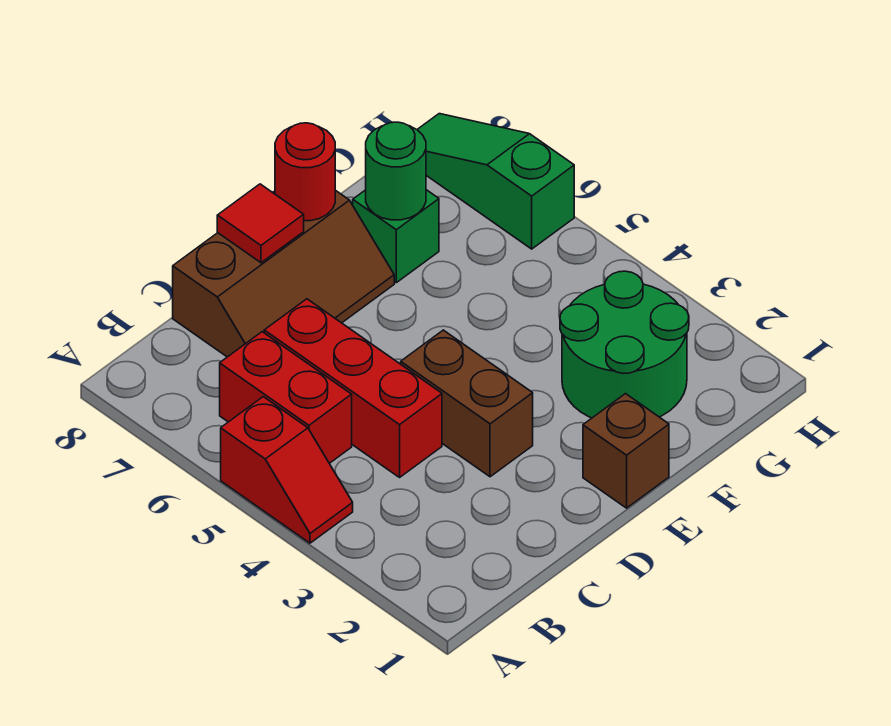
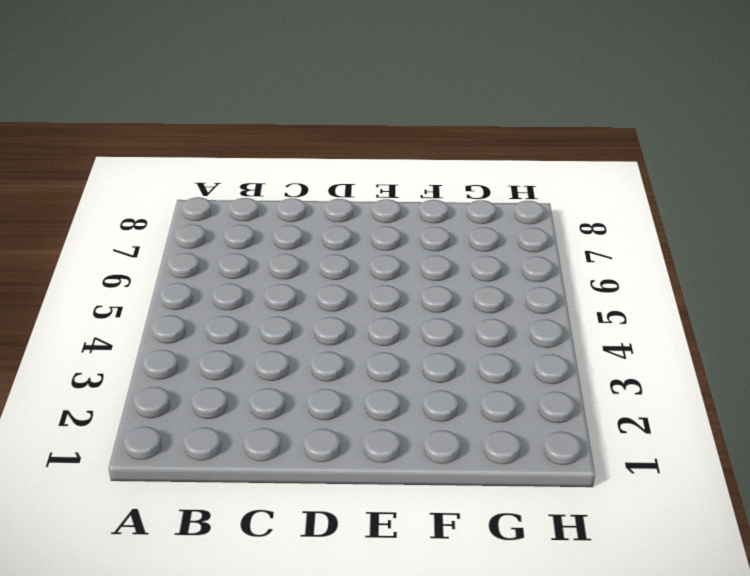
none -> red 1x2 slope [221,397,353,543]
none -> red 1x2 brick [220,332,352,463]
none -> red 1x3 brick [264,299,442,477]

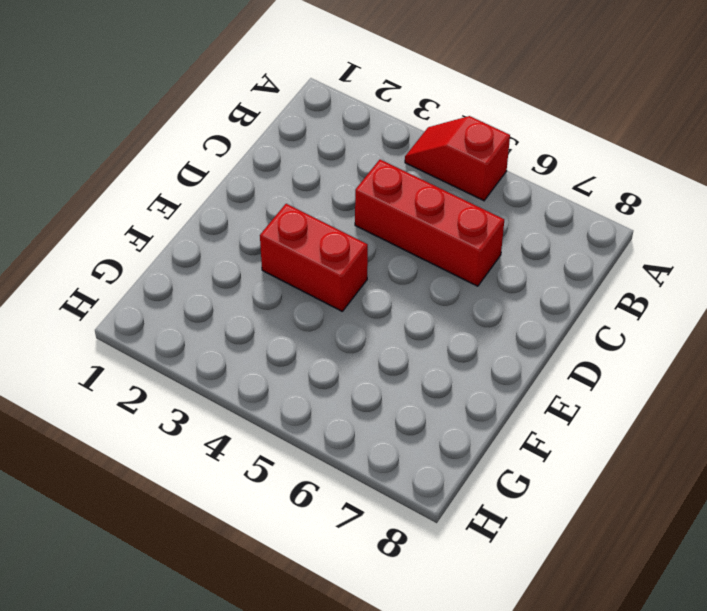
red 1x2 brick [260,204,368,311] -> red 1x2 brick moved to [220,332,352,463]
none -> brown 2x3 slope [173,190,394,357]
none -> brown 1x2 brick [401,330,533,477]
none -> brown 1x1 brick [583,394,669,508]

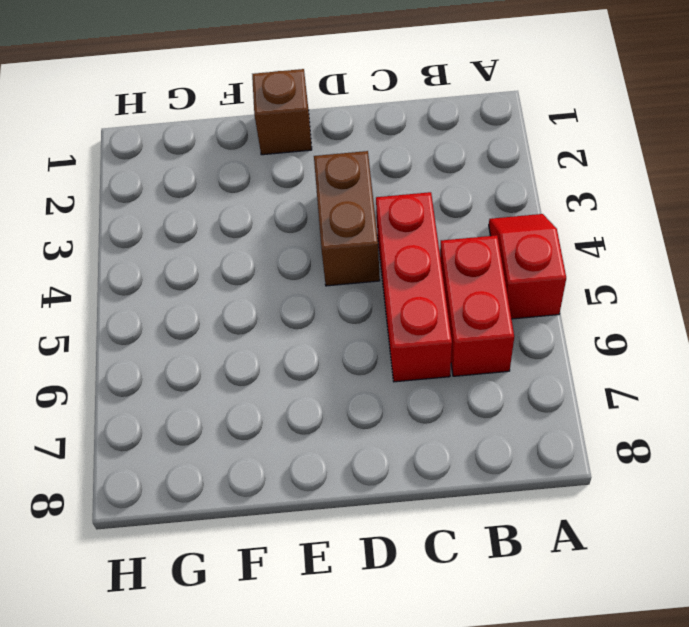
none -> brown 2x3 slope [173,190,394,357]
none -> green 2x2 round brick [560,271,689,418]
none -> green 1x1 brick [353,190,439,283]

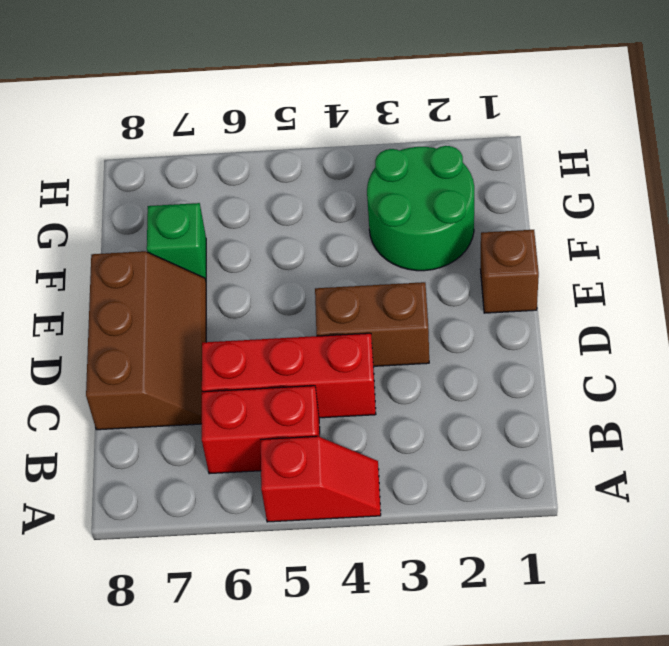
none -> green 1x3 slope [417,114,574,249]
none -> red 1x1 tile [217,184,304,263]
none -> red 1x1 round brick [275,123,335,221]

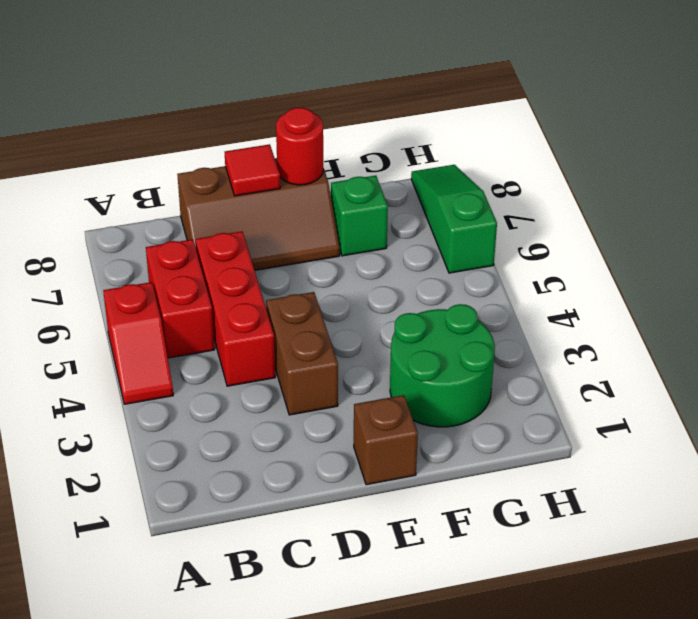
none -> green 1x1 round brick [366,122,426,220]

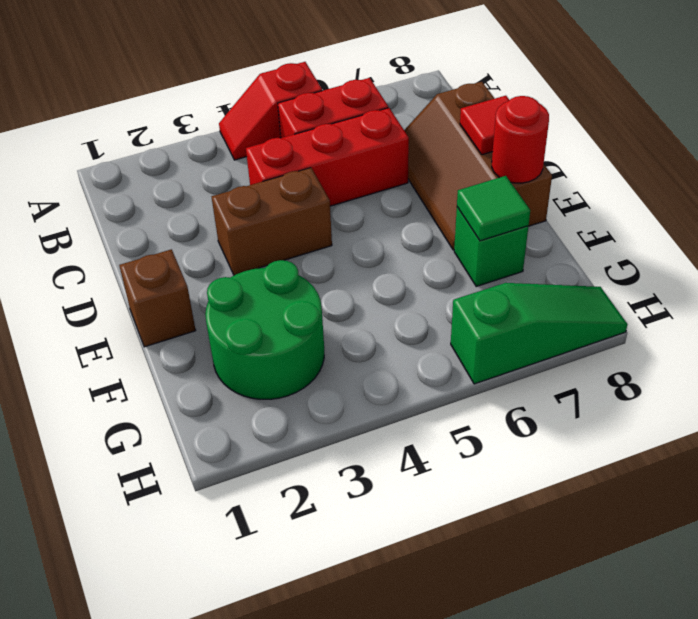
green 1x1 tile [457,176,530,241] -> green 1x1 round brick [366,122,426,220]

